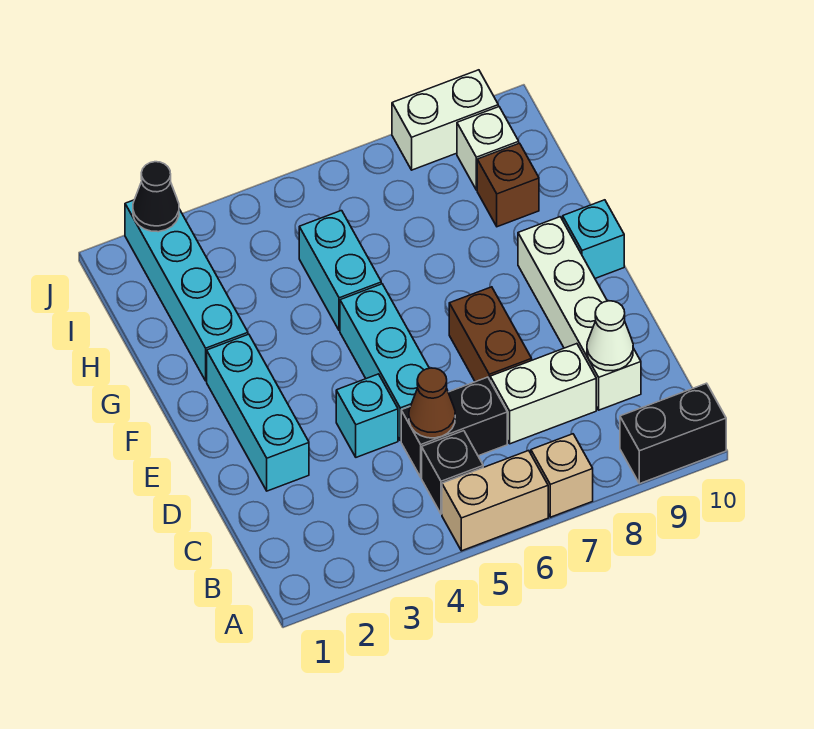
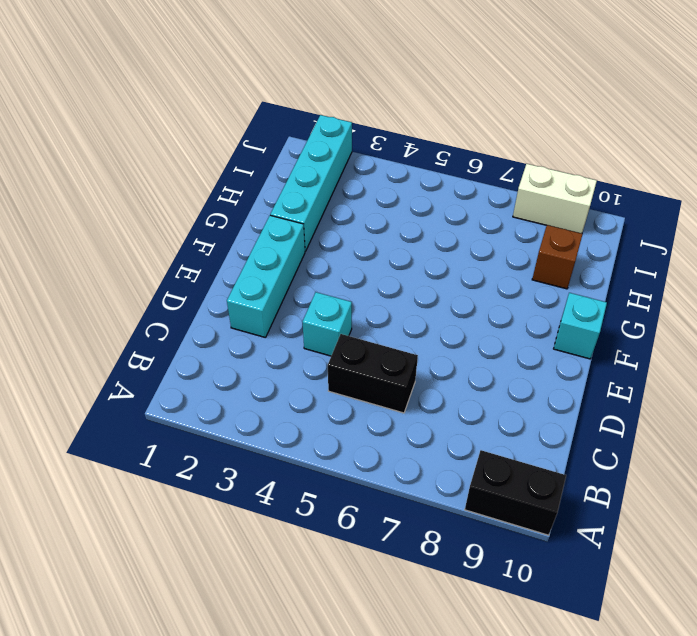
none -> tan 1x2 brick [442,451,548,551]
none -> tan 1x1 brick [531,434,593,517]
none -> black 1x1 brick [422,431,483,514]

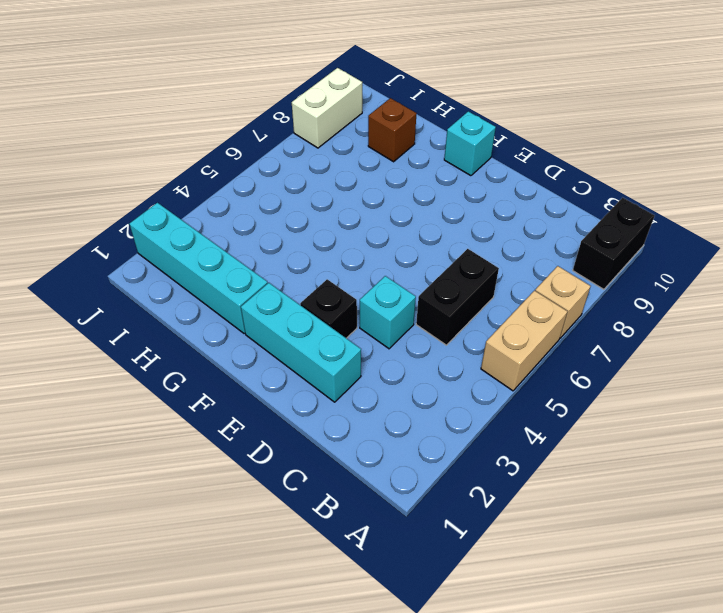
black 1x1 brick [300,279,357,338] -> black 1x1 brick moved to [422,431,483,514]
none -> white 1x2 brick [490,344,596,444]
none -> white 1x4 brick [518,217,641,410]
none -> cyan 1x3 brick [340,284,429,441]

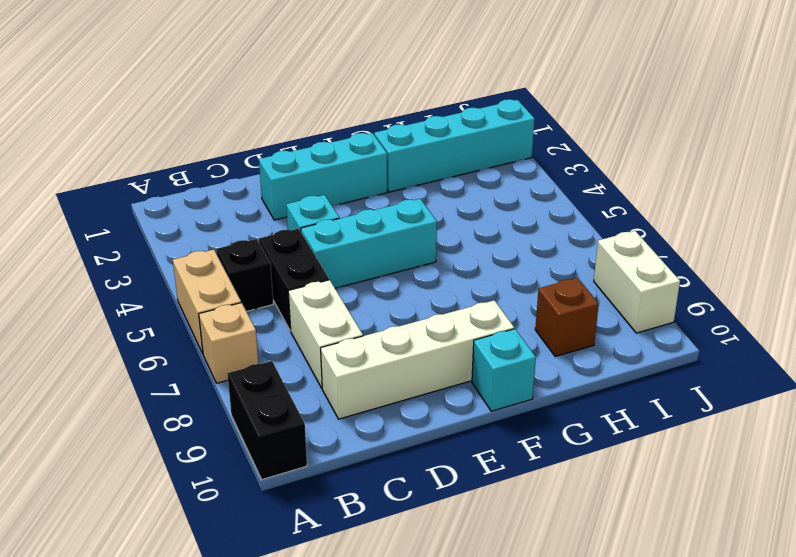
none -> brown 1x2 brick [449,287,532,382]
none -> cyan 1x2 brick [299,211,381,331]
none -> white 1x1 brick [457,107,519,190]

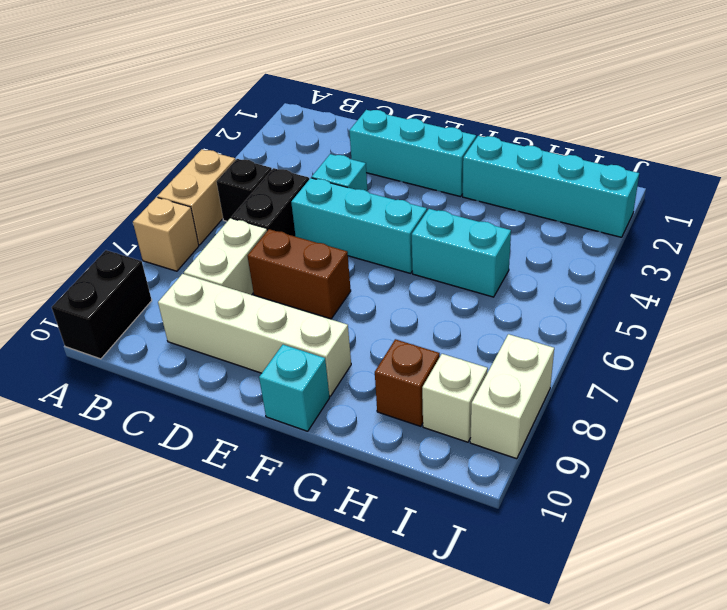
none -> brown 1x1 cone [409,368,455,438]
none -> white 1x1 cone [587,301,633,371]
none -> black 1x1 cone [133,162,179,232]

